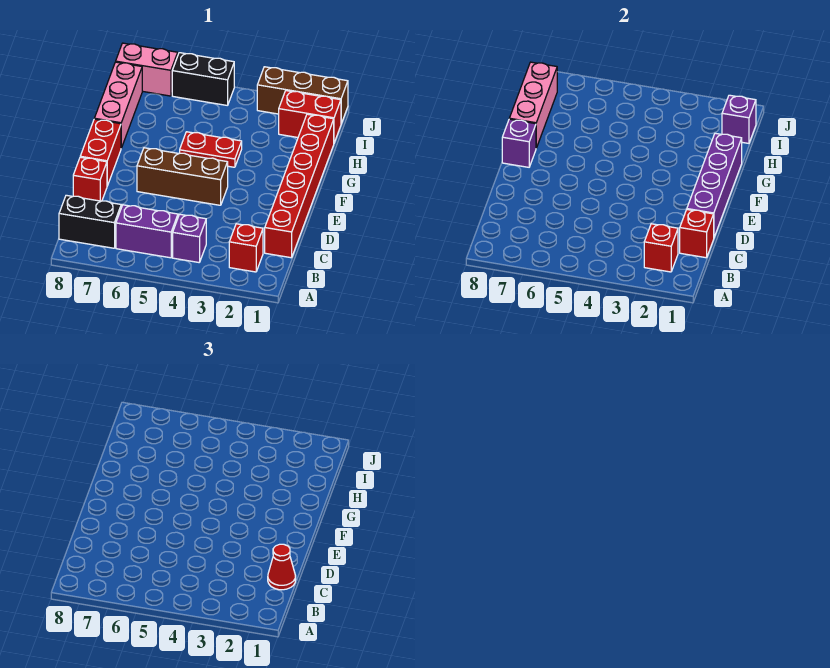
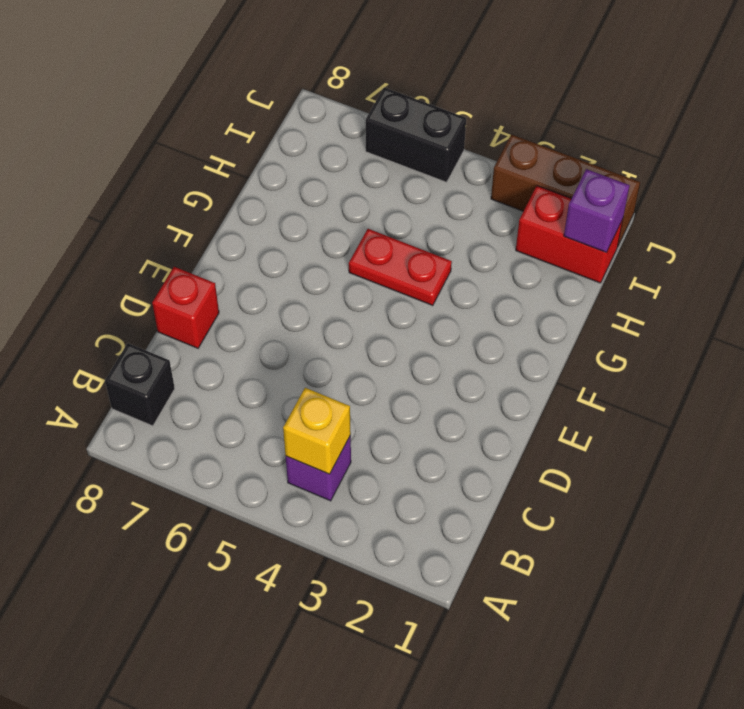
yellow 1x1 brick [283,388,351,474] -> none
black 1x1 brick [105,343,175,426] -> black 1x2 brick [59,195,121,248]
none -> red 1x1 brick [229,224,263,272]
none -> purple 1x2 brick [116,205,178,258]
none -> red 1x6 brick [265,114,334,258]

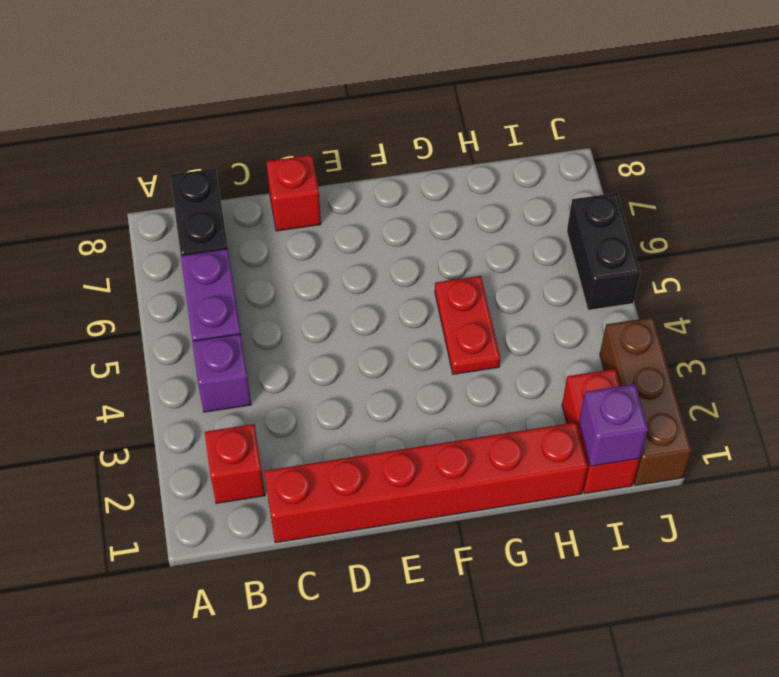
none -> brown 1x3 brick [137,148,228,205]
none -> red 1x2 brick [80,119,121,186]
none -> pink 1x3 brick [94,62,142,148]

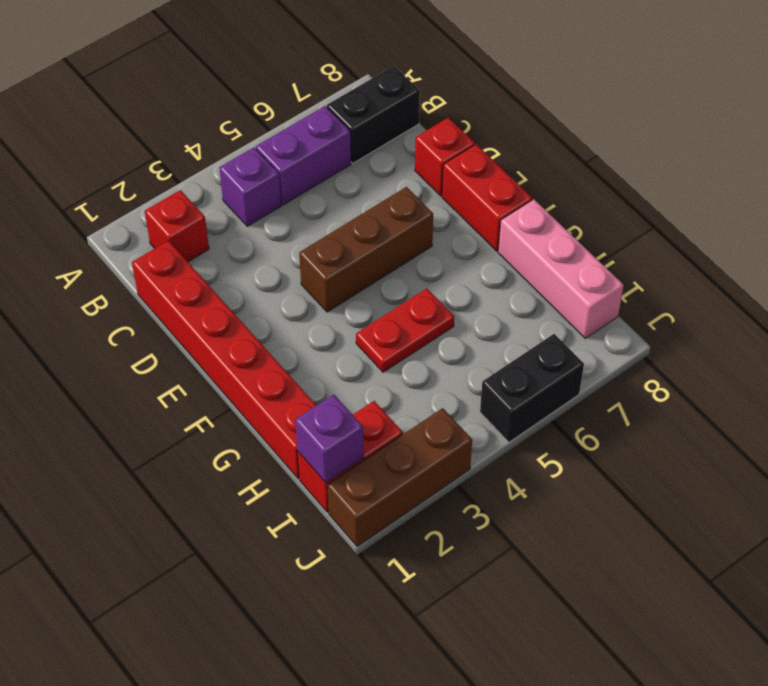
none -> pink 1x2 brick [116,43,178,96]
none -> red 1x1 brick [644,224,678,272]
none -> red 1x1 brick [680,210,714,258]

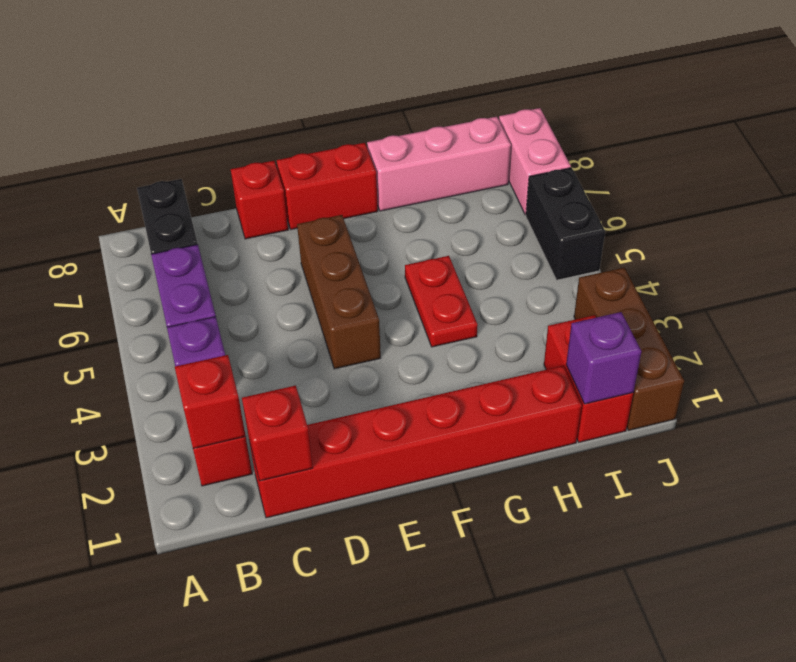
none -> purple 1x4 brick [687,133,742,237]
none -> purple 1x1 brick [502,119,536,167]
none -> pink 1x3 brick [509,62,557,148]

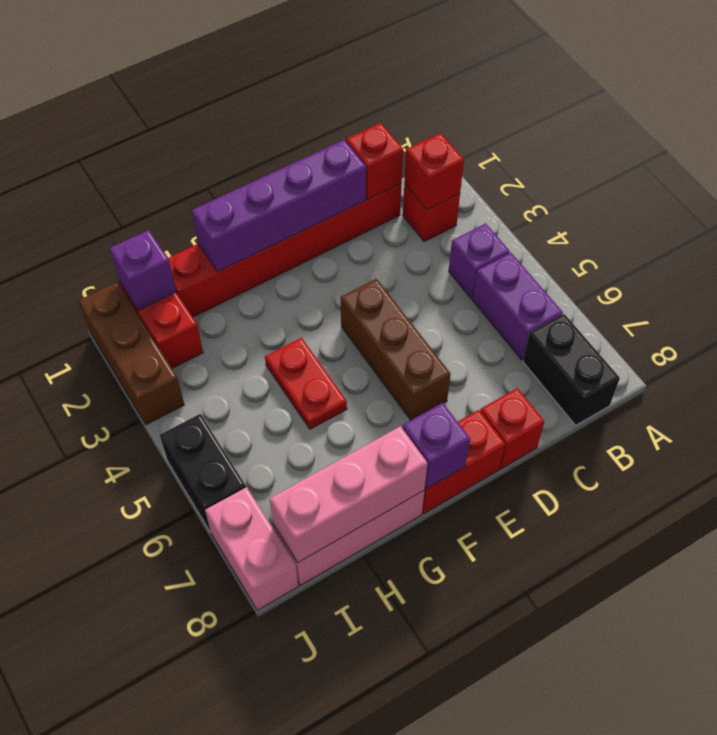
none -> red 1x1 cone [268,544,296,590]

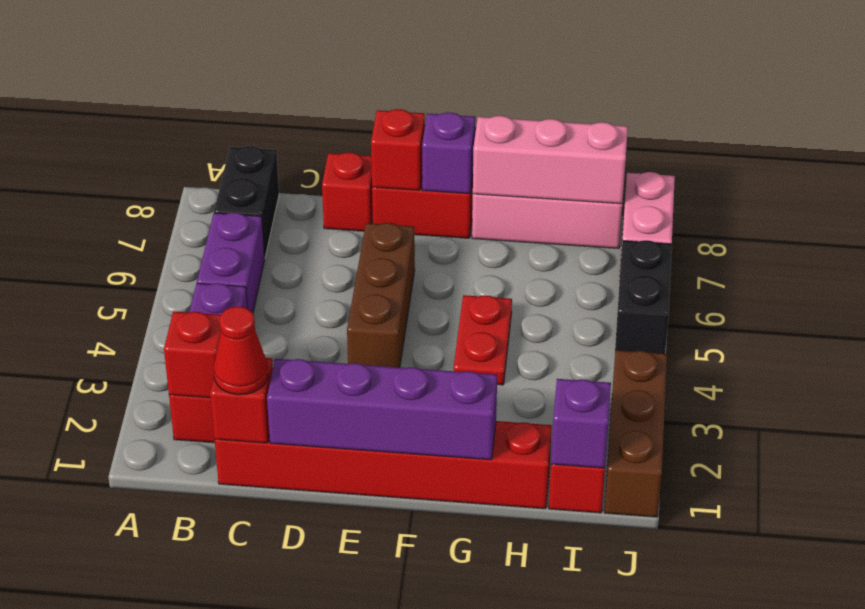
red 1x1 brick [371,109,425,190] -> none

